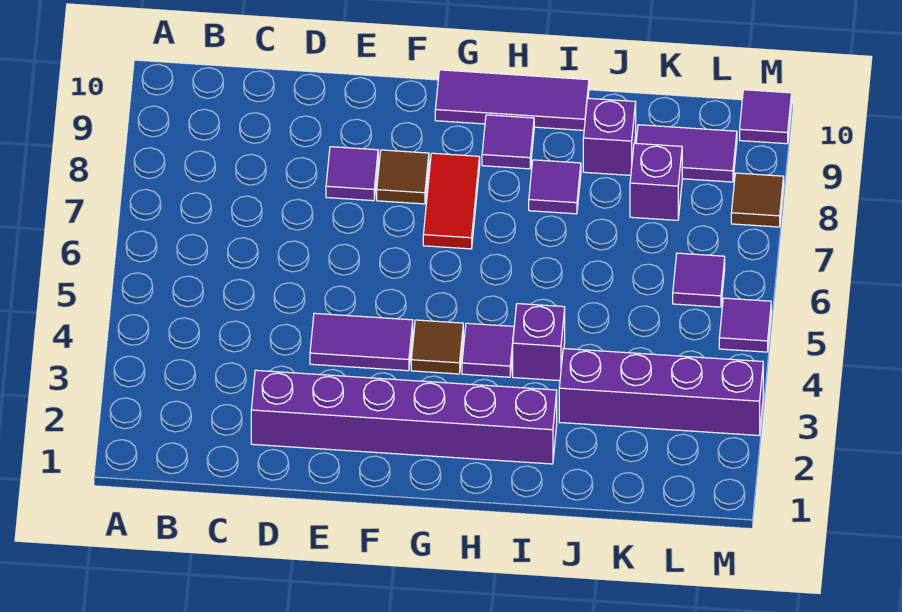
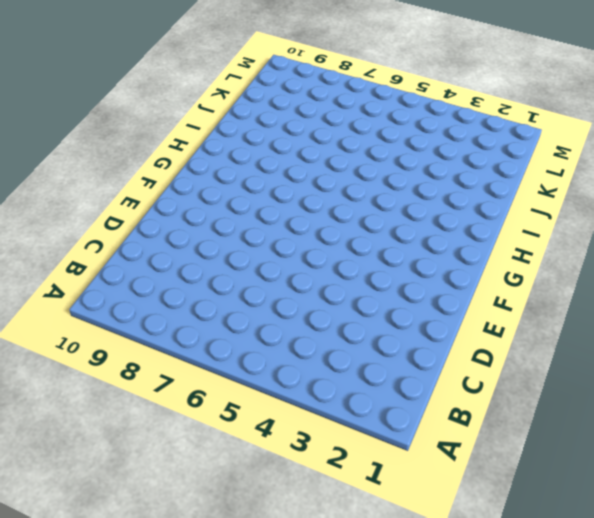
none -> purple 1x6 brick [251,370,557,464]
none -> purple 1x2 tile [310,313,413,371]
none -> purple 1x1 tile [326,147,378,201]

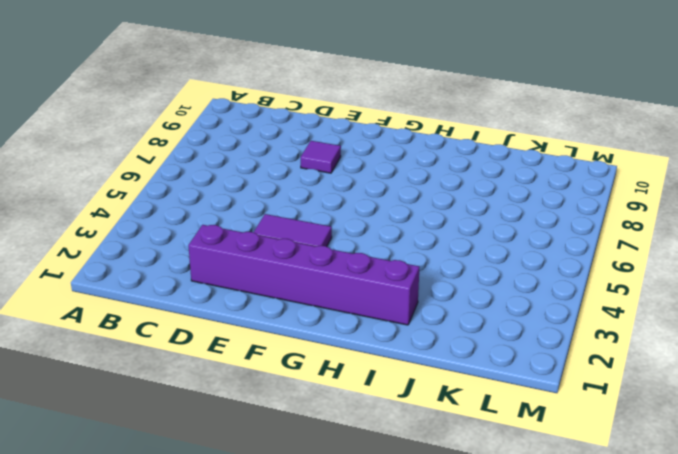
none -> brown 1x1 tile [377,150,429,204]
none -> brown 1x1 tile [411,320,463,374]
none -> red 1x2 tile [423,153,480,249]

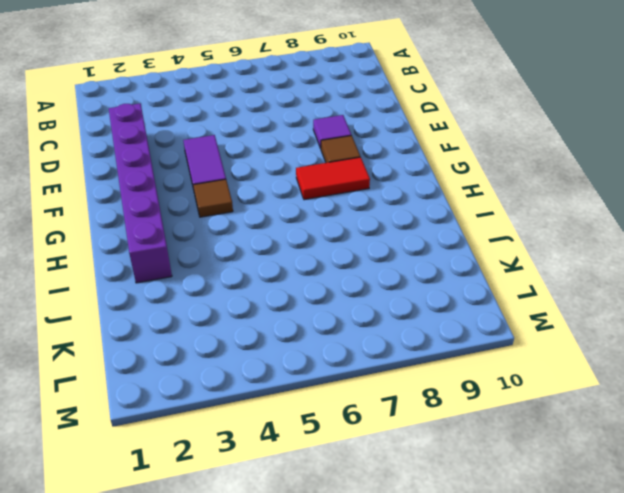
none -> purple 1x3 tile [435,70,589,130]
none -> purple 1x1 tile [462,323,514,377]
none -> purple 1x1 tile [482,115,534,169]

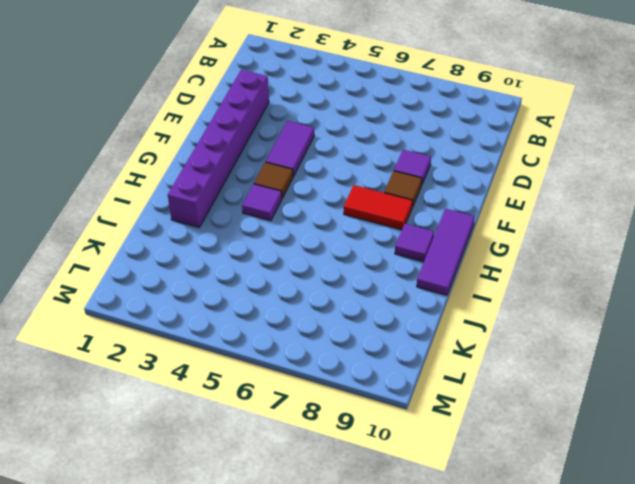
none -> purple 1x1 brick [513,304,565,381]
none -> purple 1x1 tile [529,160,581,214]
none -> purple 1x4 brick [559,349,763,435]

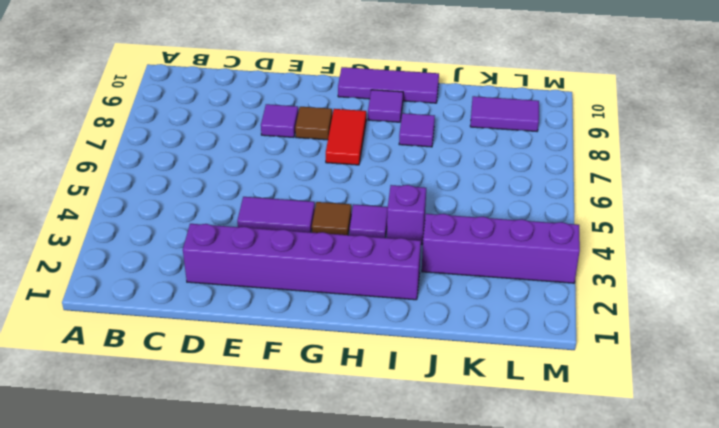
none -> purple 1x1 brick [583,98,636,175]
none -> purple 1x1 brick [630,143,682,220]
none -> purple 1x1 tile [673,253,725,307]

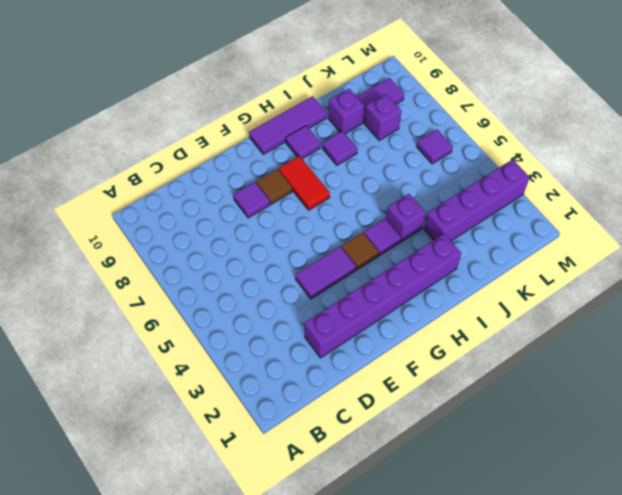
none -> purple 1x1 tile [719,298,771,352]
none -> brown 1x1 tile [731,173,784,227]
none -> purple 1x1 tile [740,90,792,144]

